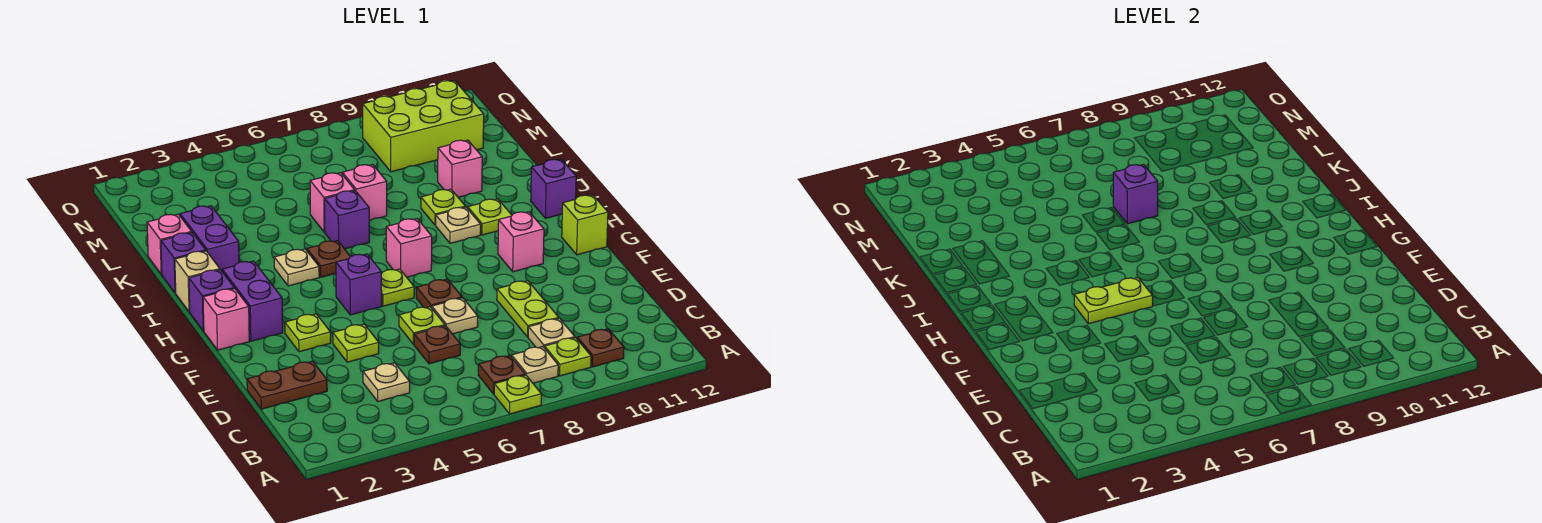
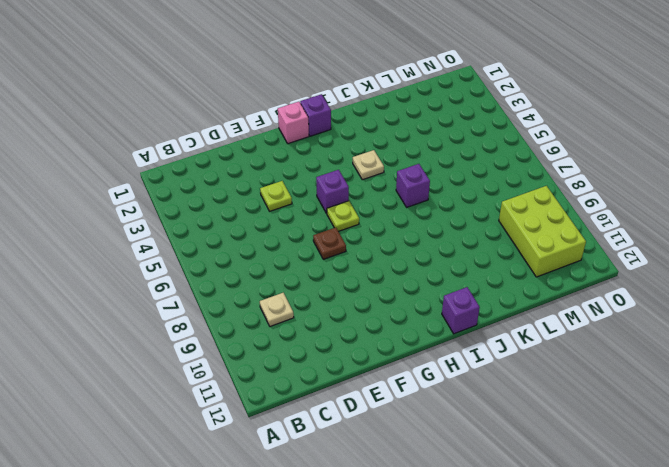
none -> lime 1x1 plate [494,375,541,414]
none -> brown 1x1 plate [478,355,525,394]
none -> tan 1x1 plate [512,347,558,383]
none -> lime 1x1 plate [544,338,591,376]

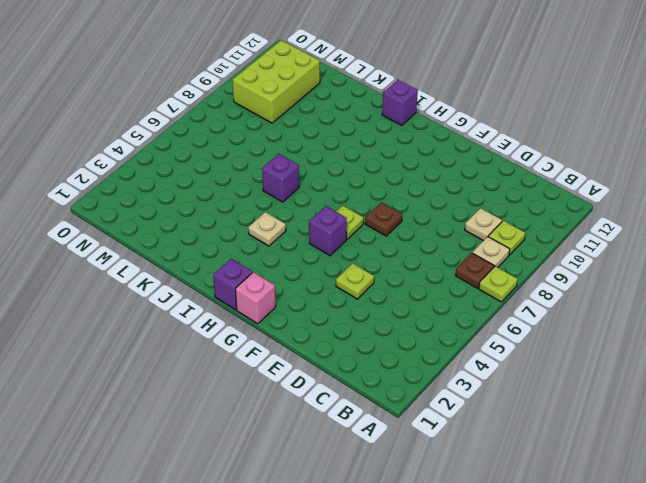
none -> brown 1x1 plate [577,329,624,367]
none -> tan 1x1 plate [363,363,410,401]
none -> brown 1x2 plate [247,361,327,409]
none -> brown 1x1 plate [414,326,460,364]

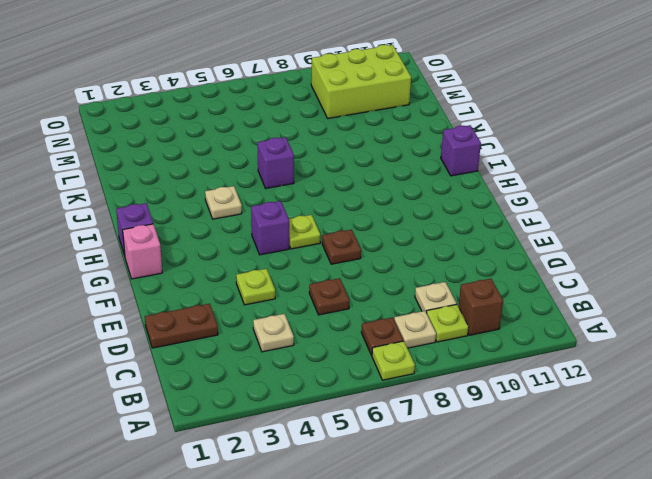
brown 1x1 brick [458,279,503,335] -> brown 1x1 plate [577,329,624,367]
none -> lime 1x2 plate [497,281,559,337]
none -> lime 1x1 plate [399,307,445,344]
none -> tan 1x1 plate [432,298,478,334]
none -> lime 1x1 plate [285,314,331,352]

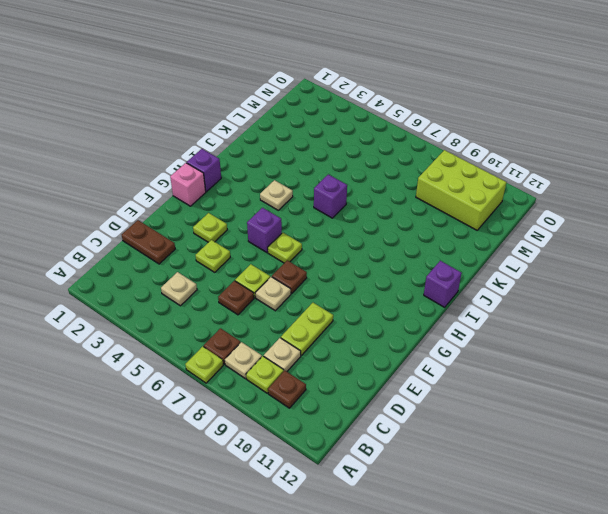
none -> purple 1x2 brick [222,261,283,341]
none -> pink 1x1 brick [498,212,544,272]
none -> lime 1x1 brick [562,195,608,255]
none -> pink 1x1 brick [386,219,432,277]

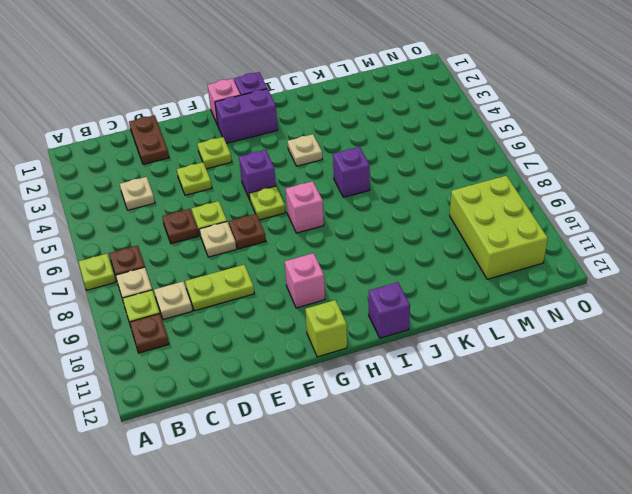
none -> tan 1x1 brick [175,251,220,312]
none -> brown 1x1 plate [307,241,351,277]
none -> tan 1x1 plate [436,207,481,243]
none -> lime 1x1 plate [468,199,512,235]

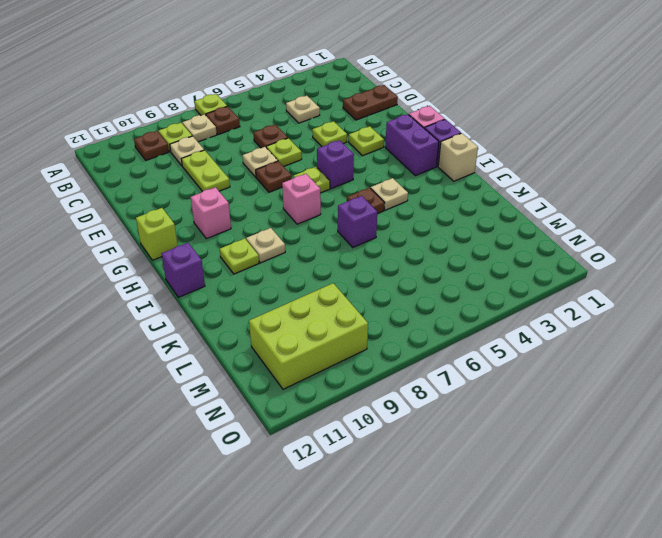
none -> purple 1x1 brick [161,233,206,293]
none -> purple 1x2 brick [180,206,239,271]
none -> lime 1x1 plate [421,189,465,225]
none -> pink 1x1 brick [147,214,192,274]

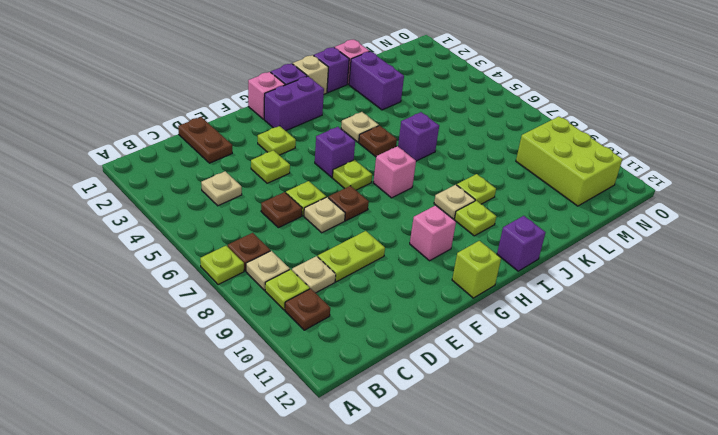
purple 1x2 brick [349,51,404,110] -> purple 1x2 brick turned to [180,206,239,271]
none -> pink 1x1 brick [310,173,355,232]
none -> pink 1x1 brick [342,164,387,220]
none -> pink 1x1 brick [438,140,482,197]
none -> lime 1x2 plate [1074,278,1153,324]

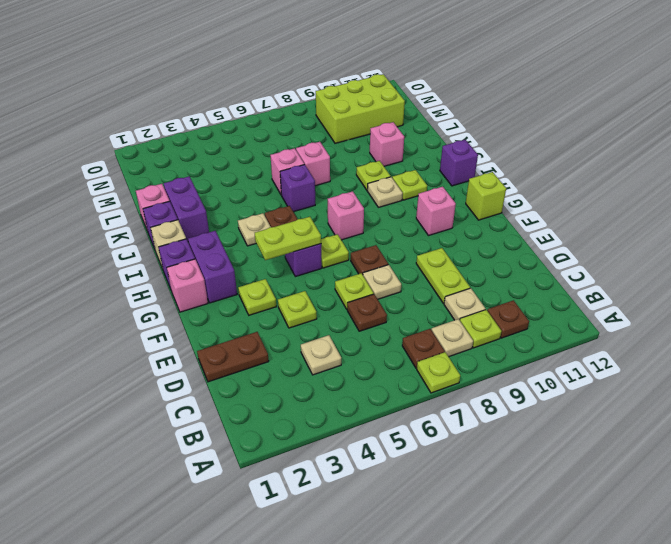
none -> purple 1x1 brick [1113,164,1158,224]

